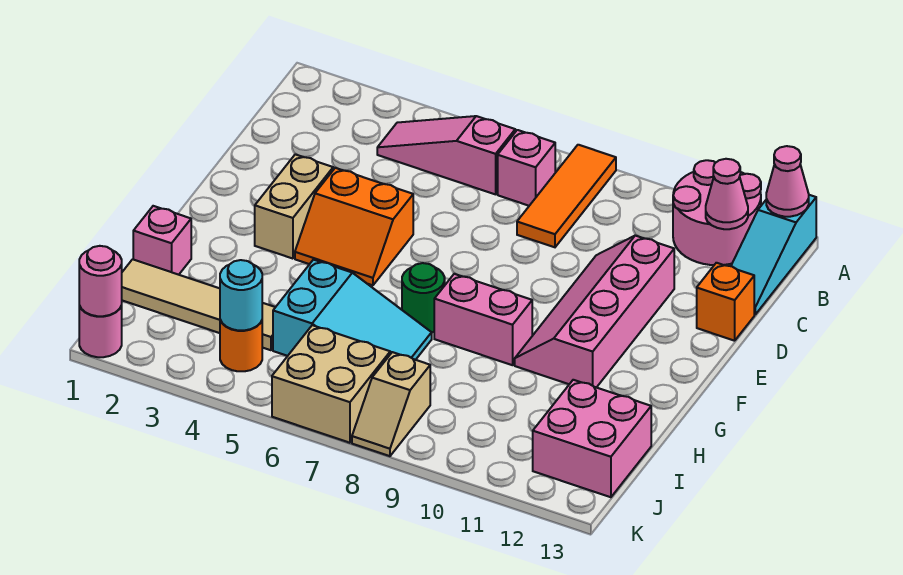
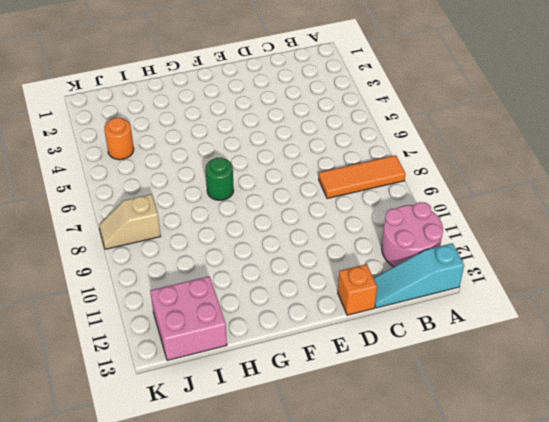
none -> pink 1x3 slope [377,116,515,194]
none -> pink 1x1 brick [498,130,555,206]
none -> pink 2x4 slope [515,236,674,387]

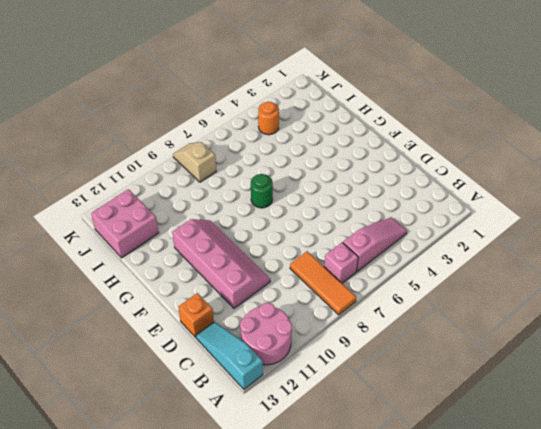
none -> tan 1x2 brick [255,154,333,259]
none -> orange 2x2 slope [295,168,413,285]
none -> pink 1x2 brick [434,274,532,365]

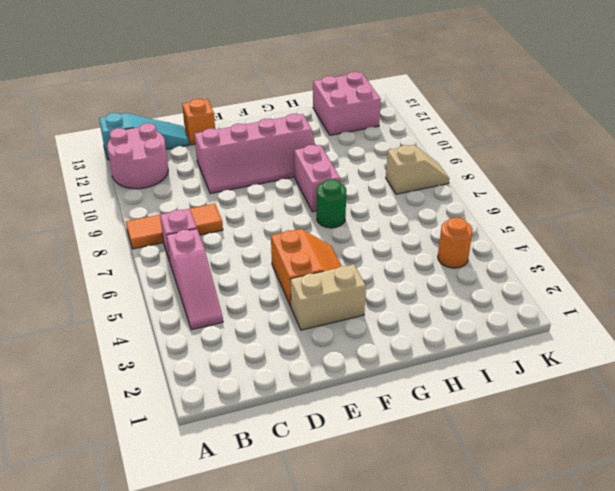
none -> pink 1x1 brick [133,206,191,275]
none -> cyan 2x3 slope [273,260,432,360]
none -> tan 1x4 tile [122,259,275,350]

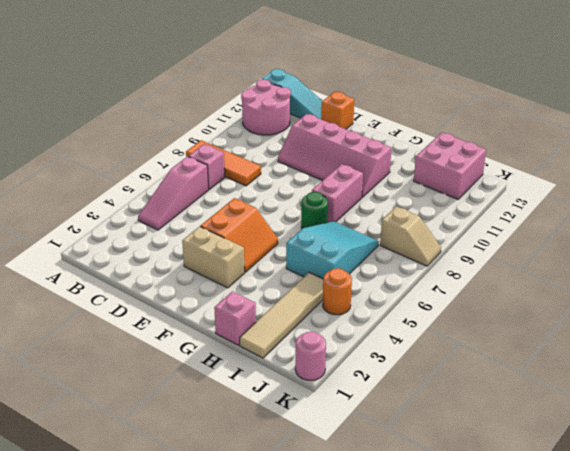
none -> tan 2x2 brick [272,325,390,443]
none -> pink 1x1 cone [766,146,809,217]
none -> pink 1x1 cone [706,159,748,229]

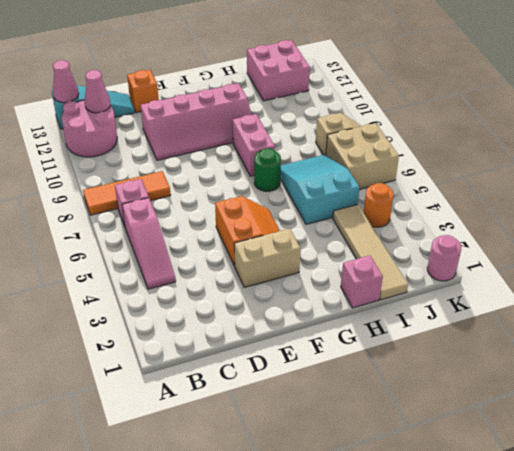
none -> cyan 1x1 round brick [220,260,262,330]
none -> pink 1x1 round brick [79,246,122,316]

